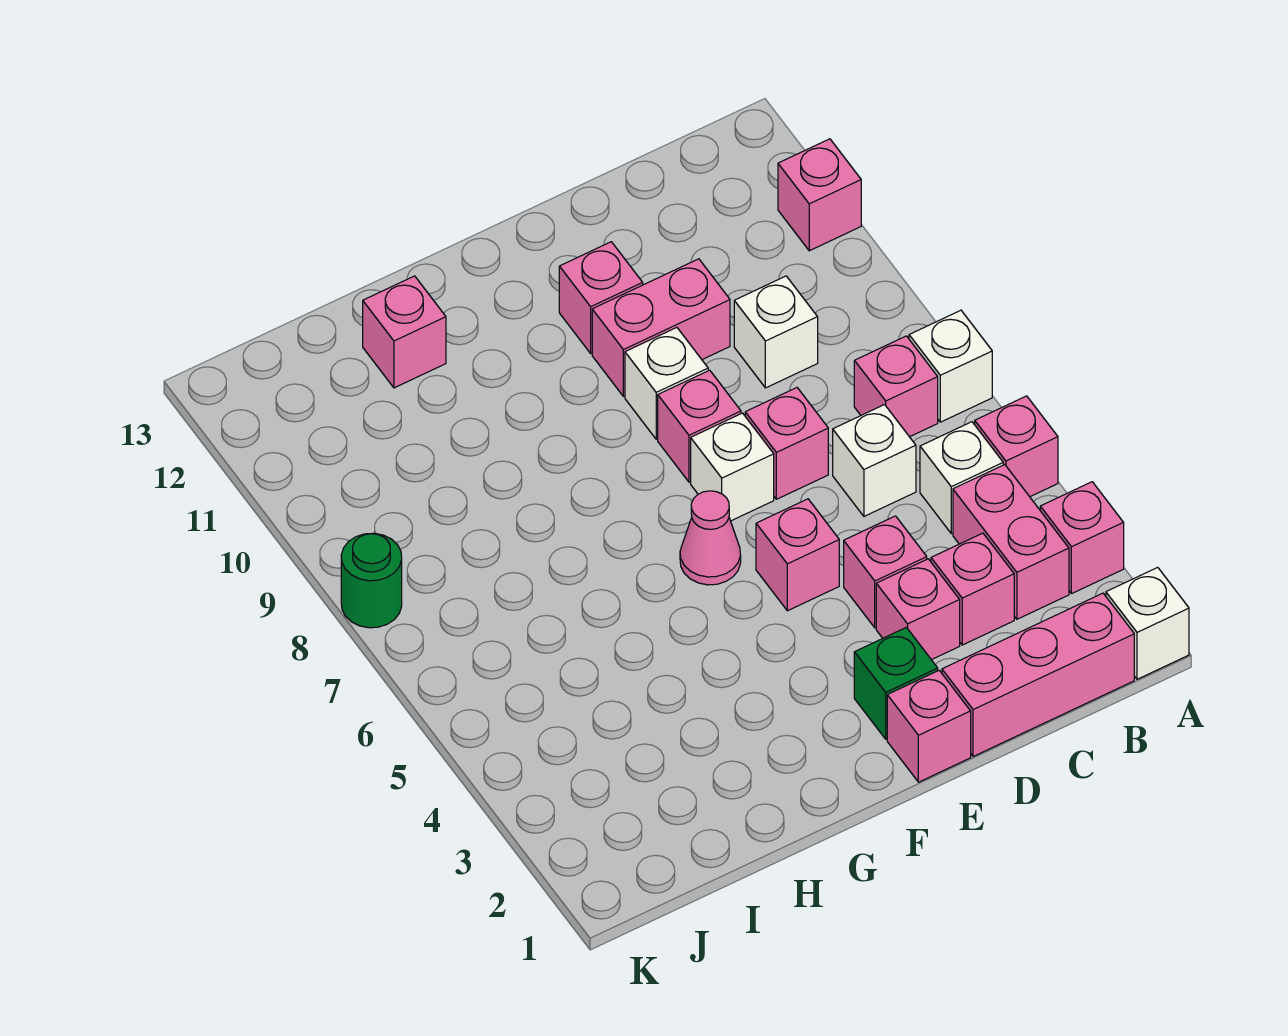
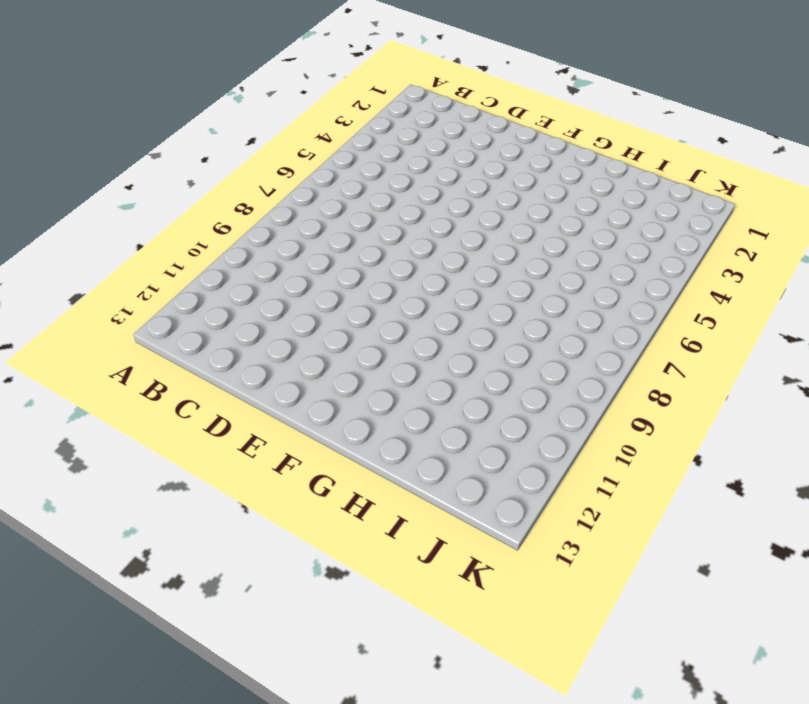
none -> white 1x1 brick [1106,567,1189,679]
none -> pink 1x1 brick [1040,482,1124,594]
none -> pink 1x1 brick [975,396,1058,497]

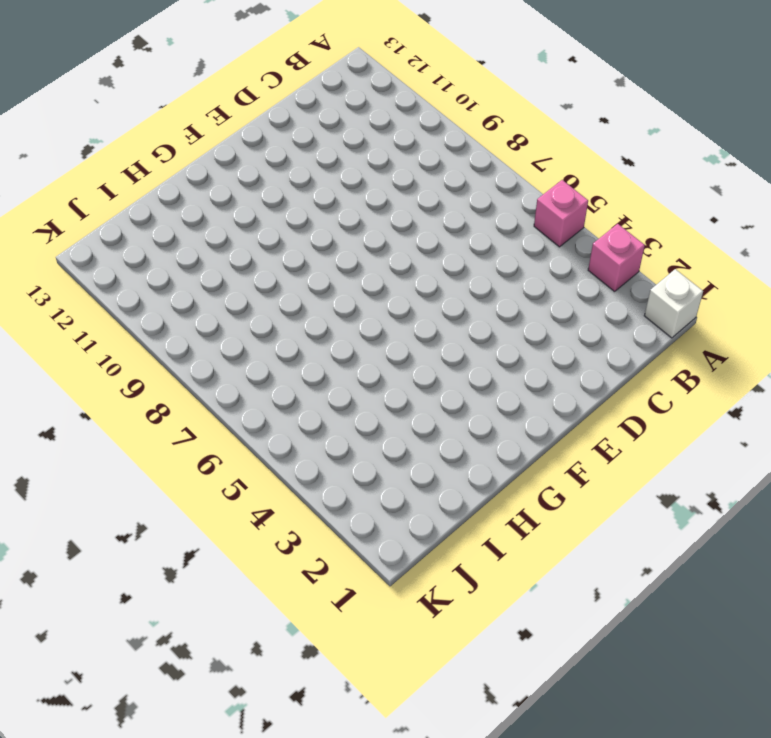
none -> white 1x1 brick [909,310,992,422]
none -> pink 1x1 brick [778,139,861,251]
none -> pink 1x3 brick [942,593,1134,757]

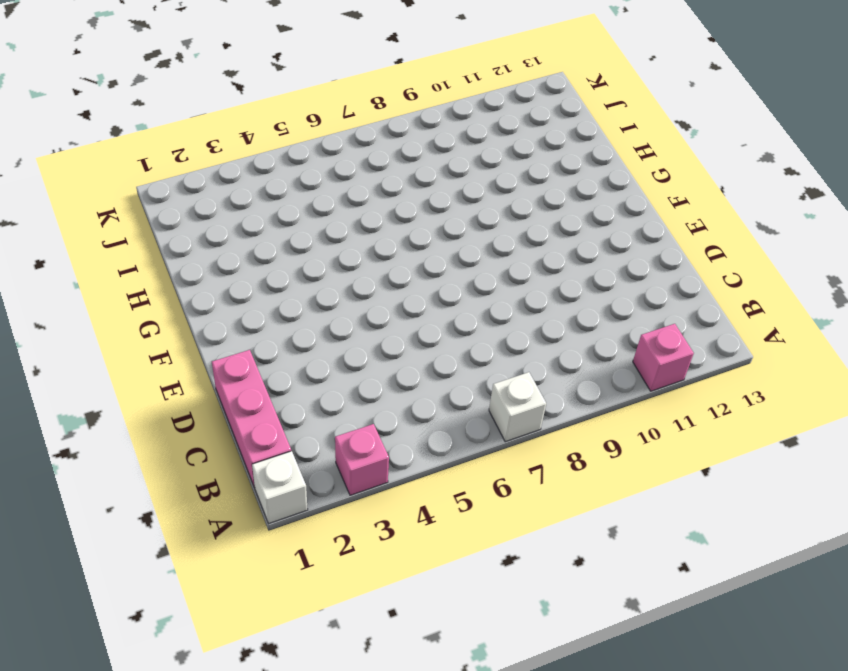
none -> pink 1x1 brick [975,396,1058,497]
none -> pink 1x2 brick [953,465,1069,619]
none -> white 1x1 brick [920,422,1003,534]

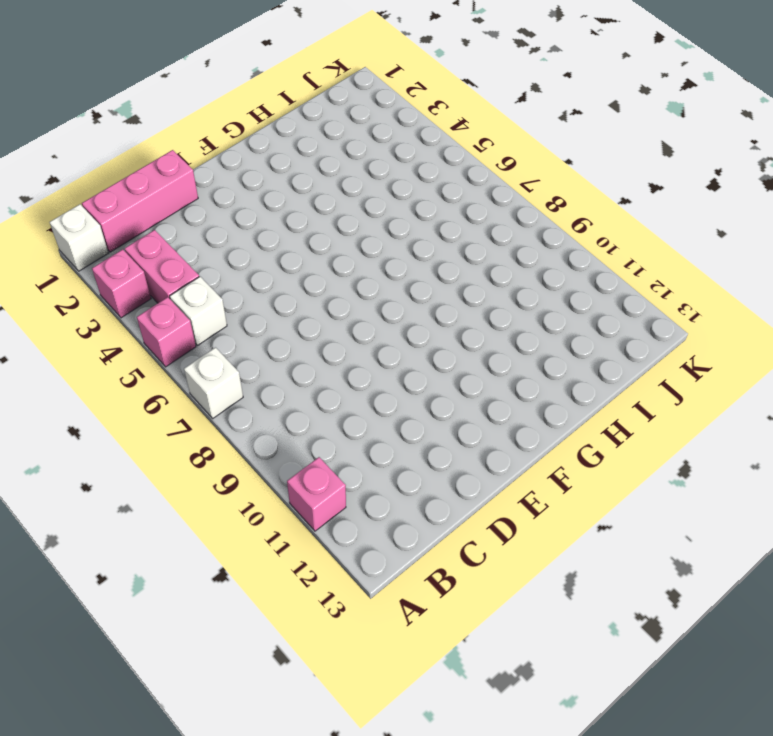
none -> pink 1x1 brick [854,336,938,437]
none -> pink 1x1 brick [931,533,1014,645]
none -> white 1x1 brick [833,405,916,516]

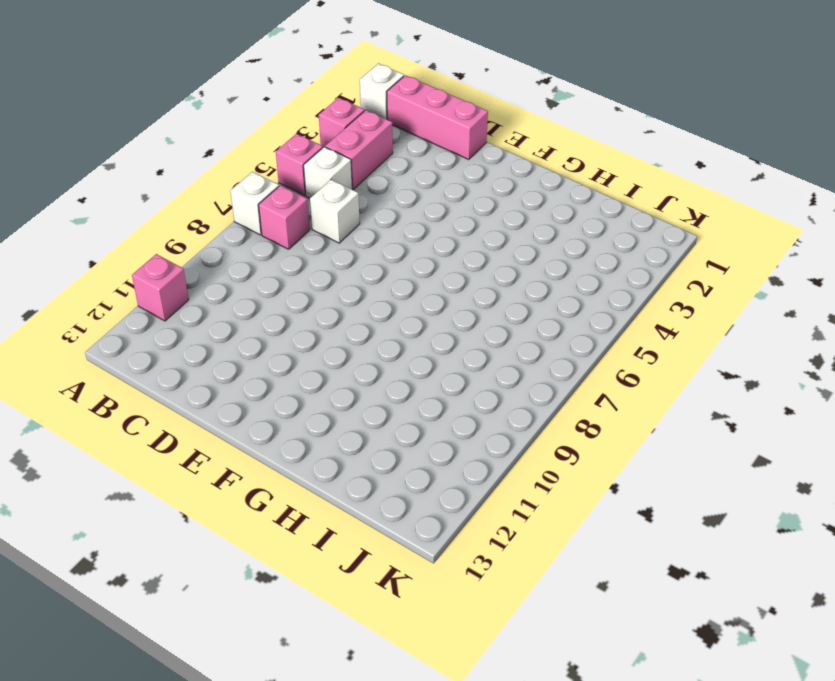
none -> pink 1x1 brick [931,533,1014,645]
none -> white 1x1 brick [734,276,818,388]
none -> pink 1x1 brick [876,559,960,660]

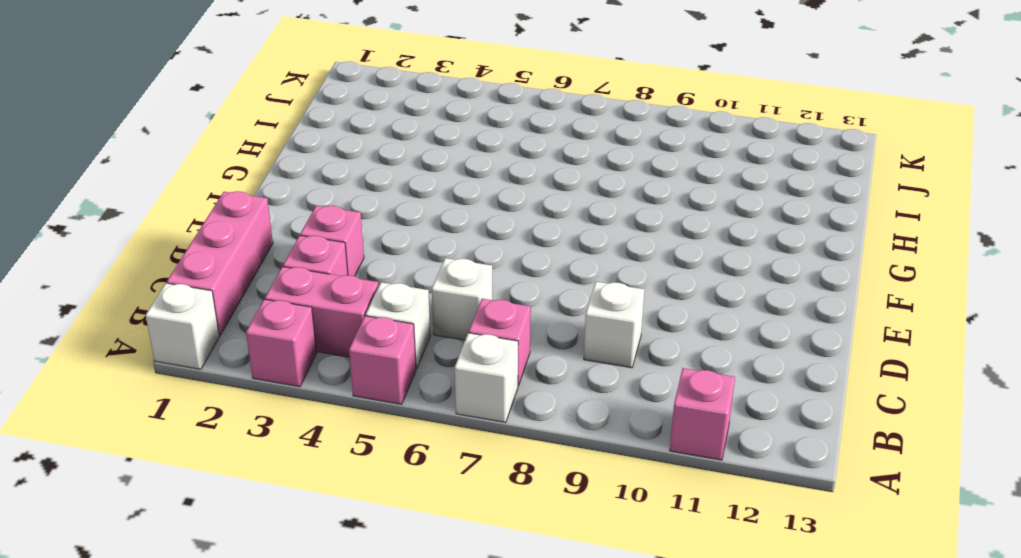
none -> pink 1x1 brick [844,516,927,628]
none -> pink 1x1 brick [745,388,828,499]
none -> pink 1x2 brick [592,259,730,396]

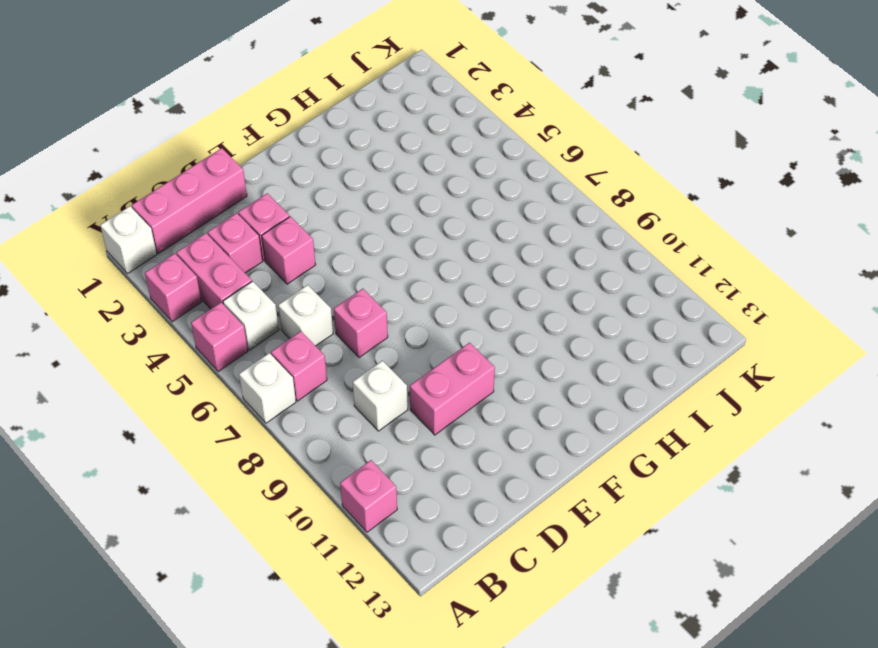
none -> pink 1x1 brick [887,671,971,782]
none -> green 1x1 brick [854,627,938,739]
none -> pink 1x1 brick [756,499,839,611]

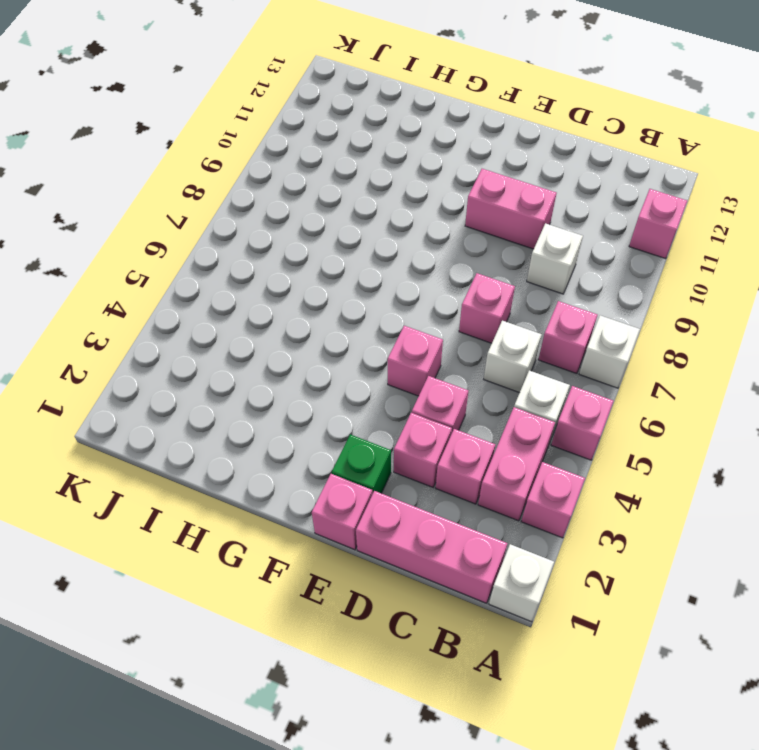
none -> white 1x1 brick [691,413,774,521]
none -> pink 1x1 brick [658,370,741,482]
none -> white 1x1 brick [625,328,708,439]

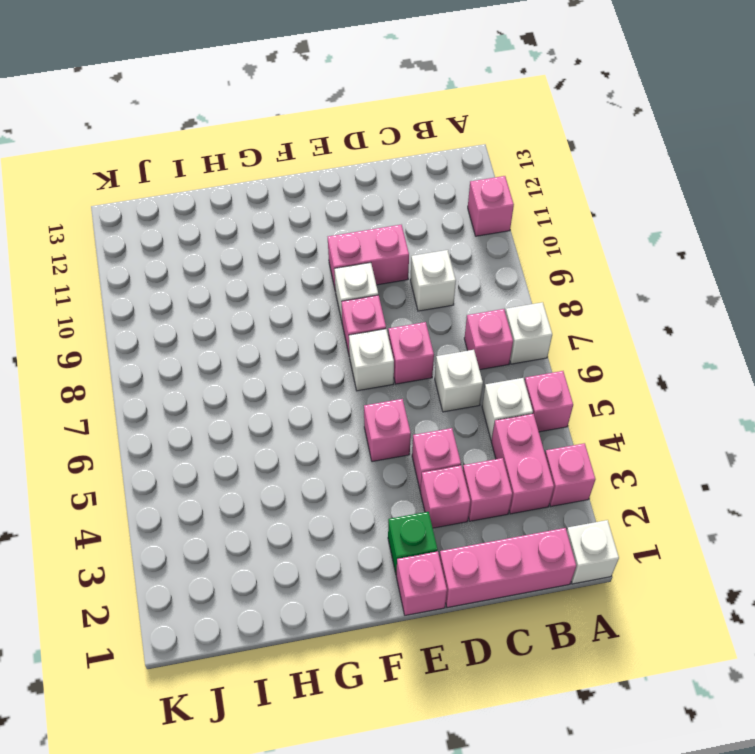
none -> pink 1x1 brick [559,242,643,353]
none -> pink 1x1 cone [680,491,741,585]
none -> pink 1x1 brick [363,276,446,388]

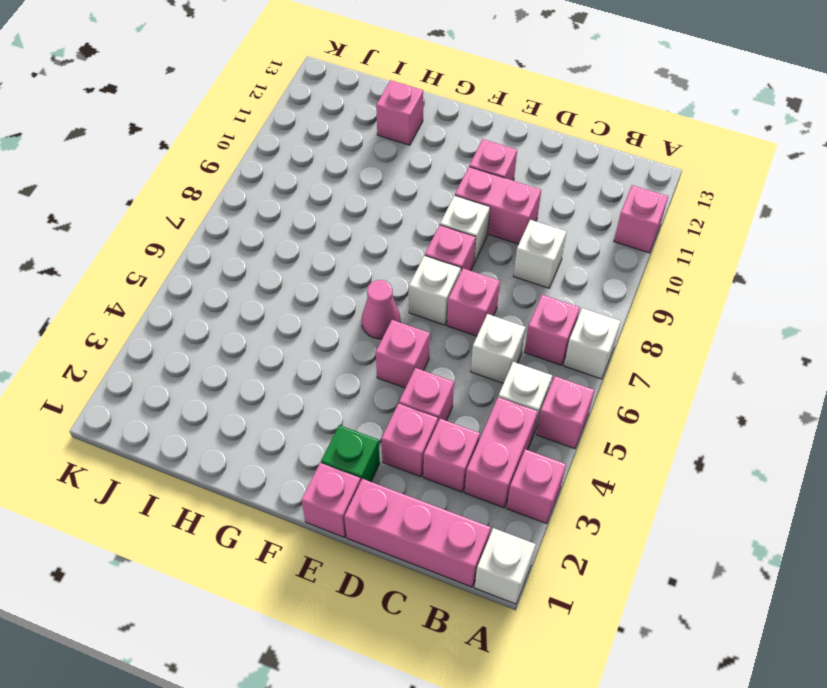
none -> green 1x1 round brick [341,533,402,628]

